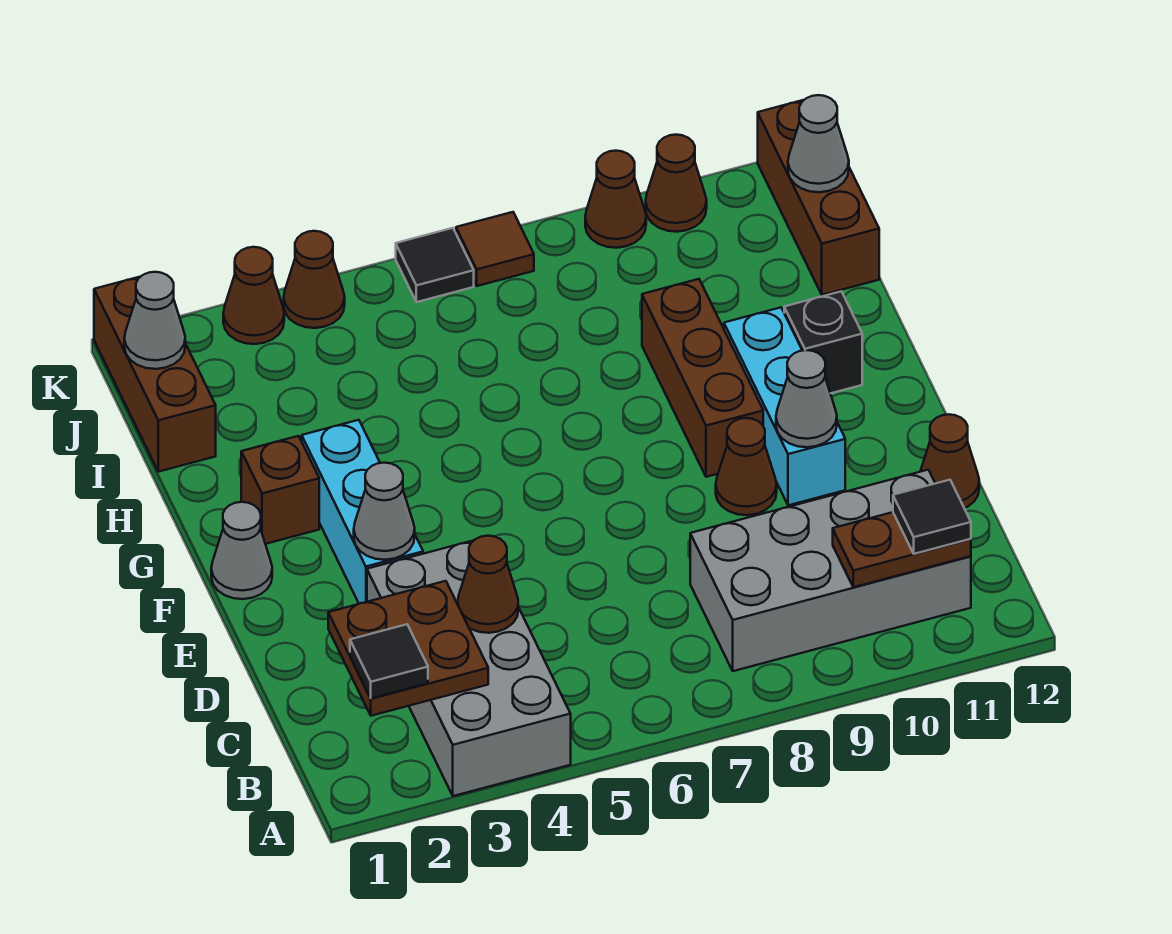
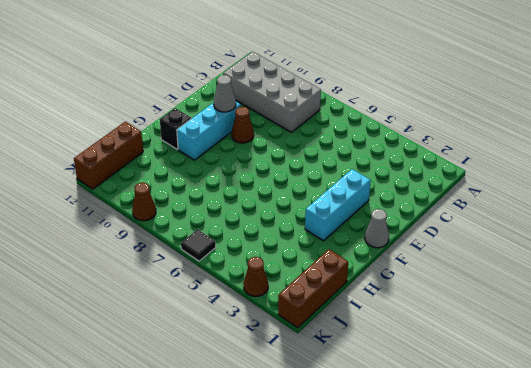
none -> grey 2x4 brick [367,540,571,796]
none -> brown 1x1 cone [920,414,979,508]
none -> brown 1x3 brick [642,279,763,477]

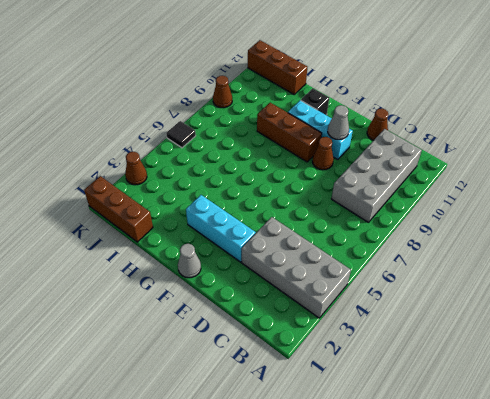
none -> brown 1x1 brick [241,436,319,544]
none -> brown 1x1 cone [284,231,345,328]
none -> brown 1x1 tile [456,212,534,286]

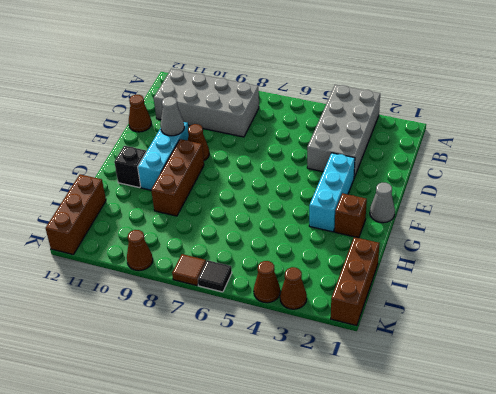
none -> brown 1x1 cone [646,135,707,232]
none -> brown 2x2 plate [328,581,488,716]
none -> brown 1x2 plate [833,512,971,587]

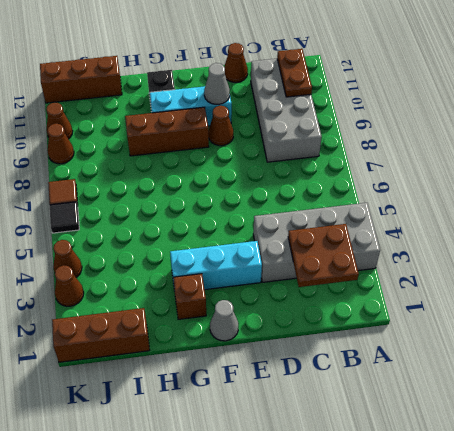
none -> brown 1x1 cone [457,536,518,633]
none -> grey 1x1 cone [354,463,415,560]
none -> grey 1x1 cone [124,272,185,369]

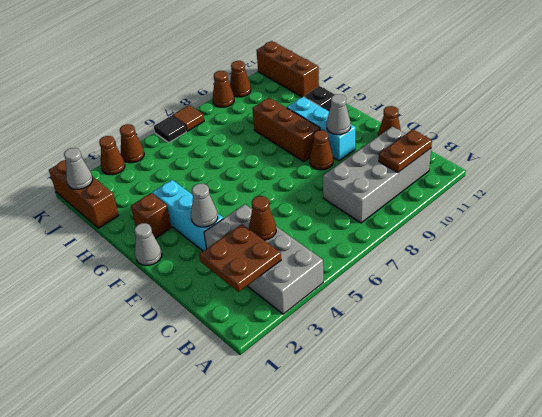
none -> grey 1x1 cone [788,95,849,192]
none -> black 1x1 tile [350,624,428,698]
none -> black 1x1 tile [893,480,971,554]

